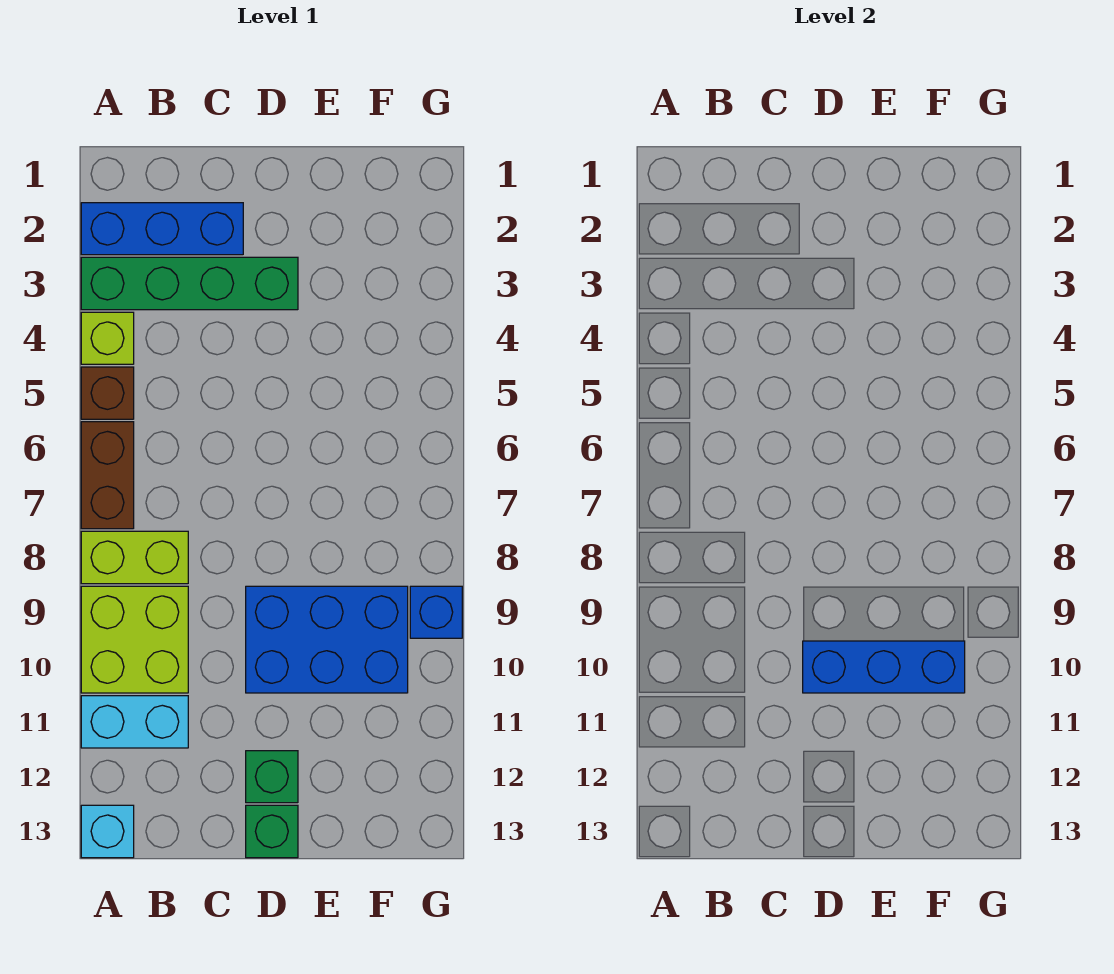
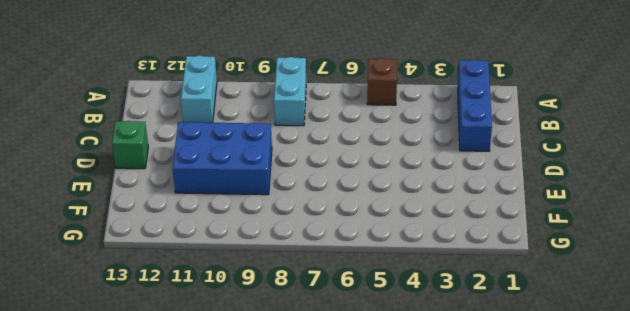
cyan 1x2 brick [274,57,306,126] -> lime 1x2 brick [81,531,188,584]
blue 2x3 brick [172,122,272,195] -> blue 2x3 brick turned to [246,586,408,693]
none -> green 1x4 brick [81,257,298,310]
none -> lime 1x1 brick [81,312,134,364]
none -> brown 1x2 brick [81,422,134,529]

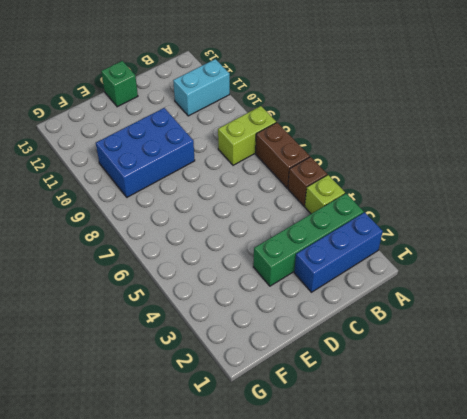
none -> lime 2x2 brick [81,586,188,693]
none -> cyan 1x1 brick [81,805,134,858]
none -> green 1x1 brick [246,751,298,803]

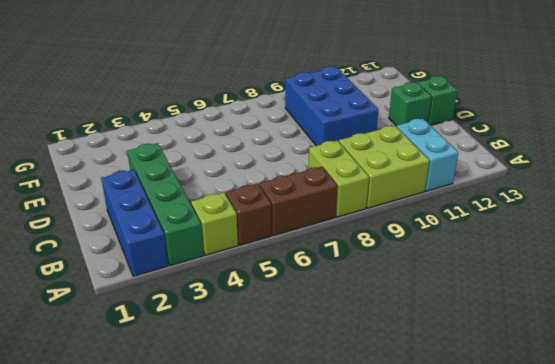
none -> cyan 1x1 brick [81,805,134,858]
none -> blue 1x1 brick [410,586,462,638]
none -> blue 1x3 brick [803,641,965,693]

